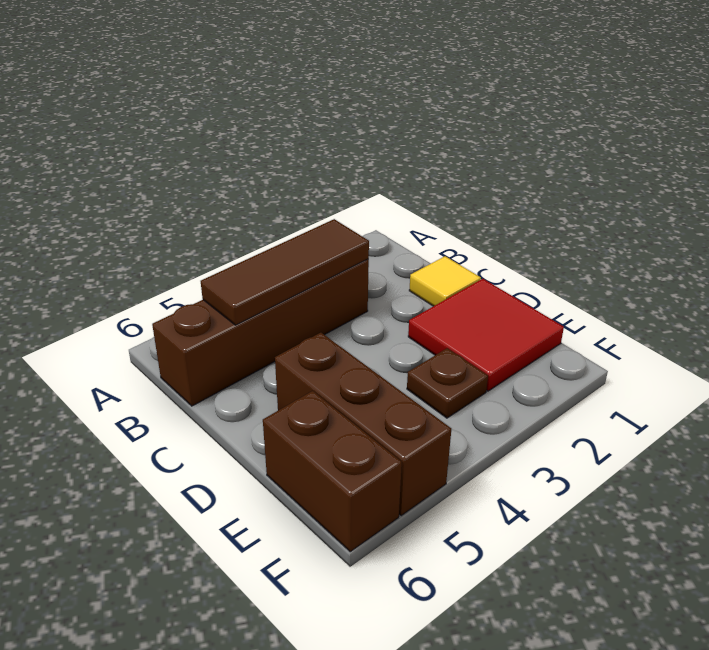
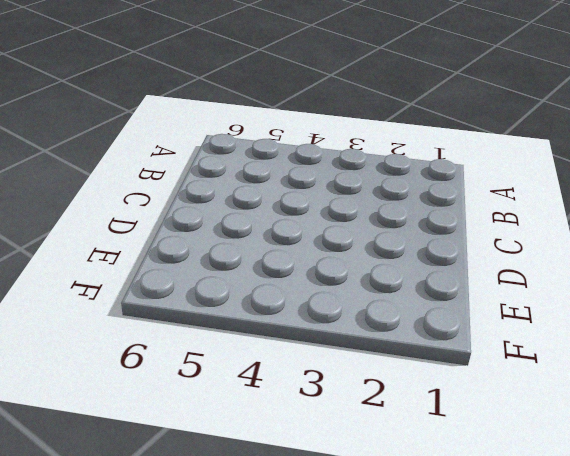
none -> brown 1x4 brick [152,259,369,406]
none -> yellow 1x1 tile [409,256,481,306]

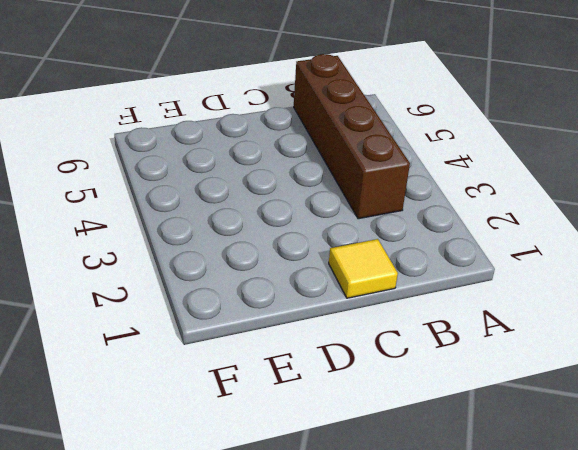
none -> red 2x2 tile [408,279,564,391]
none -> brown 1x3 brick [275,333,451,516]

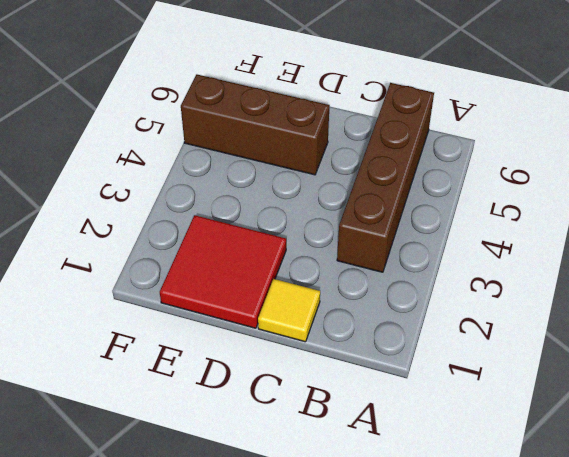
none -> brown 1x1 plate [407,348,488,418]
none -> brown 1x2 brick [263,391,402,552]

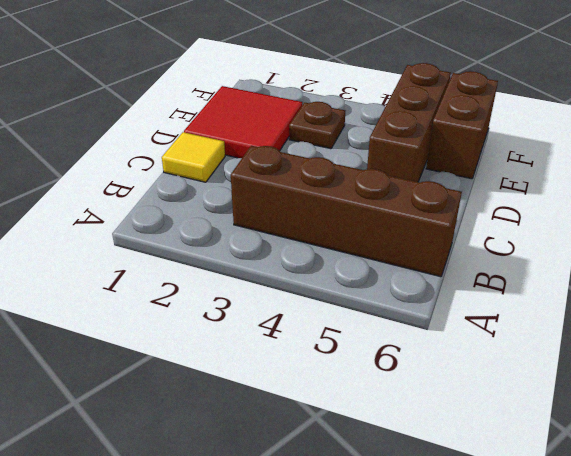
none -> brown 1x3 tile [201,219,369,325]

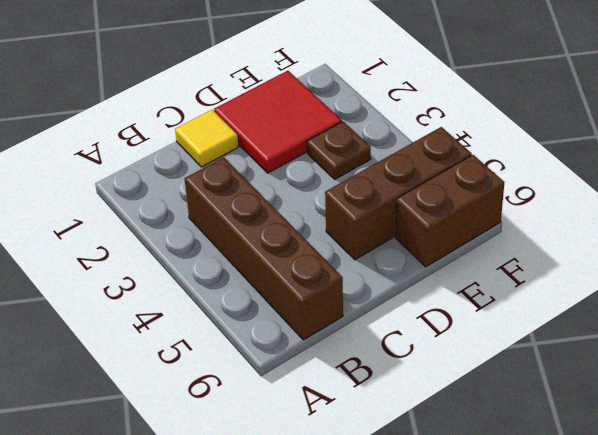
none -> brown 1x3 tile [201,219,369,325]

